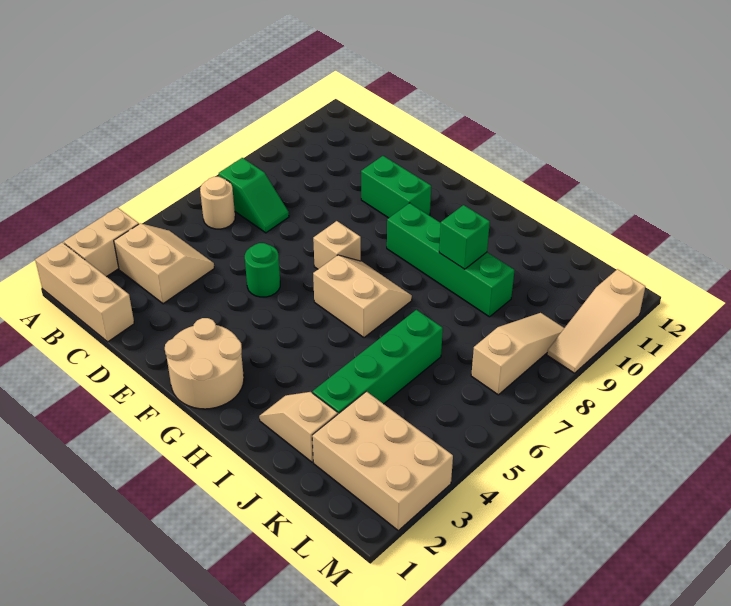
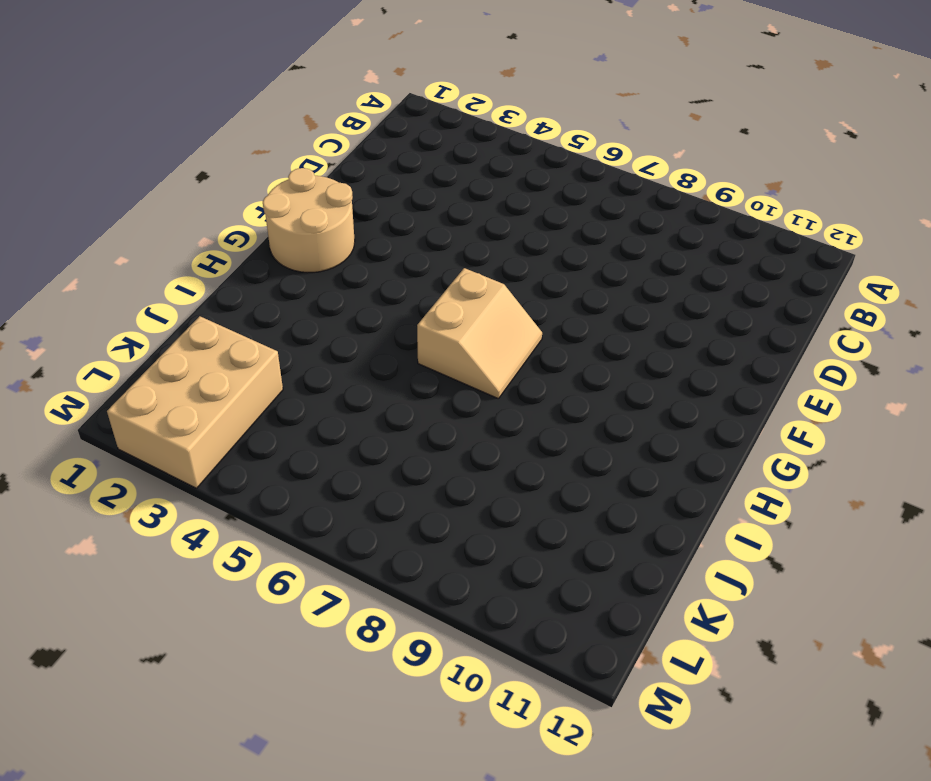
none -> tan 1x3 brick [35,242,134,342]
none -> tan 1x2 brick [64,207,139,277]
none -> tan 2x2 slope [114,223,214,304]

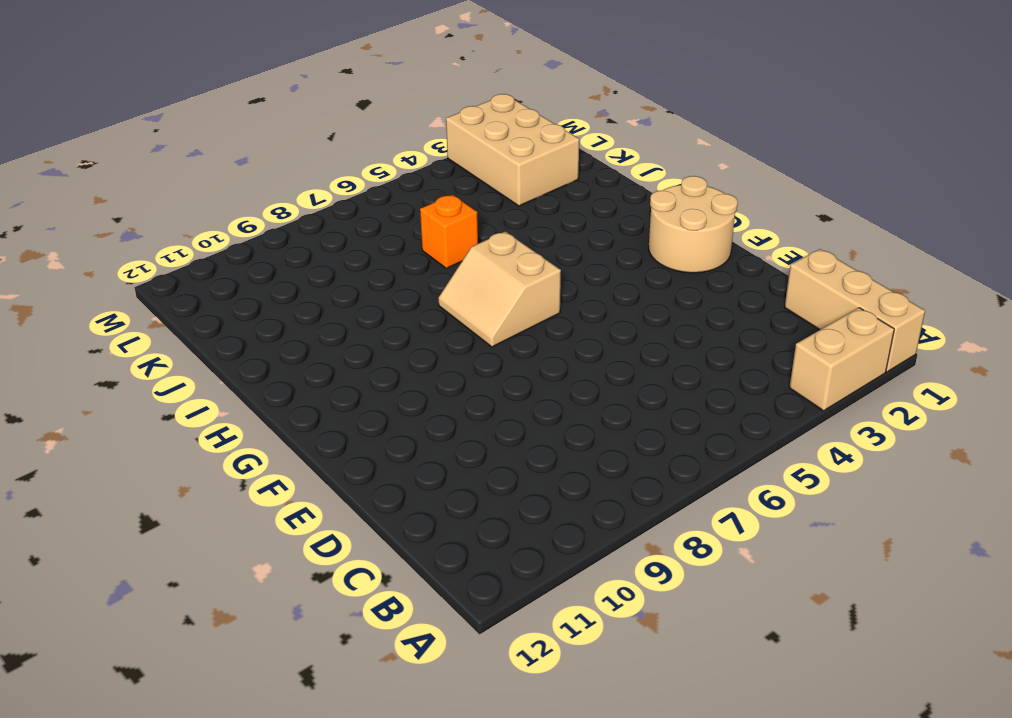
orange 1x1 brick [420,195,478,268] -> green 1x4 brick [312,310,443,414]
none -> tan 2x2 slope [114,223,214,304]
none -> tan 1x1 round brick [200,177,235,229]
none -> green 1x2 slope [219,158,289,233]

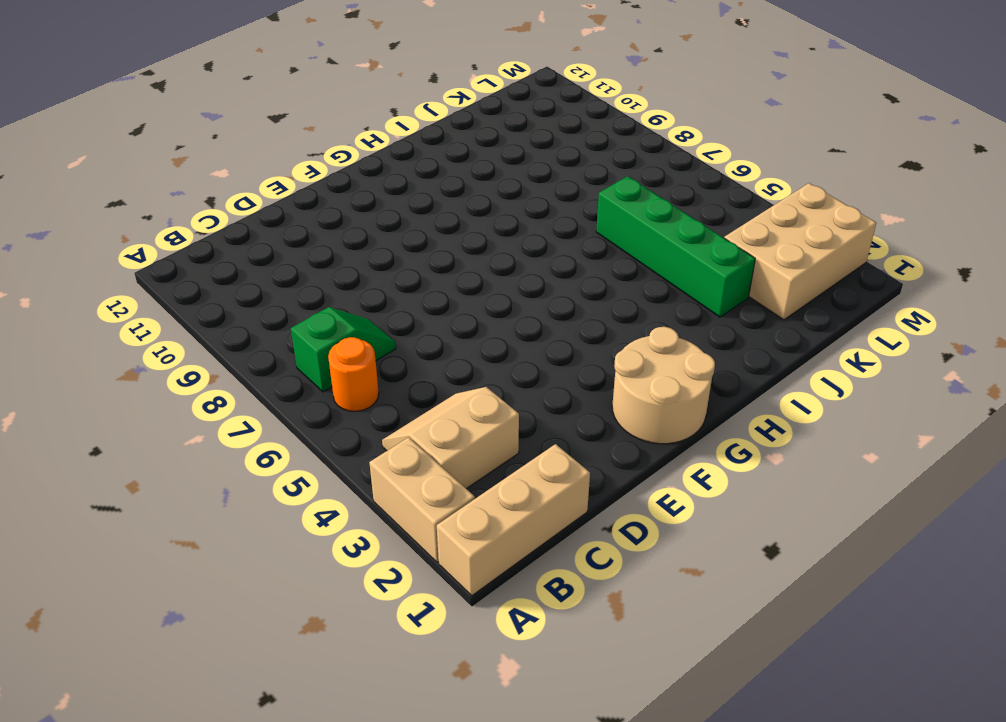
orange 1x1 round brick [328,337,379,411] -> tan 1x1 round brick [200,177,235,229]
none -> green 1x1 round brick [245,243,280,297]
none -> green 1x2 brick [361,156,431,218]
none -> tan 1x1 brick [313,221,361,269]

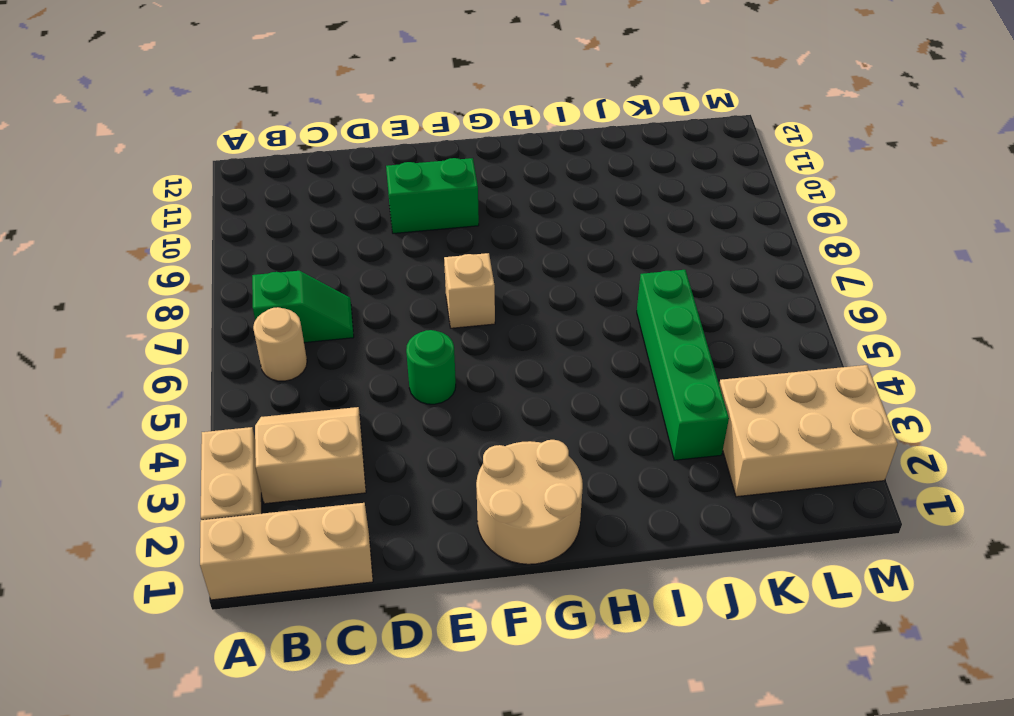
none -> tan 2x2 slope [313,255,412,338]
none -> green 1x4 brick [387,203,514,317]
none -> tan 1x2 slope [259,392,338,462]

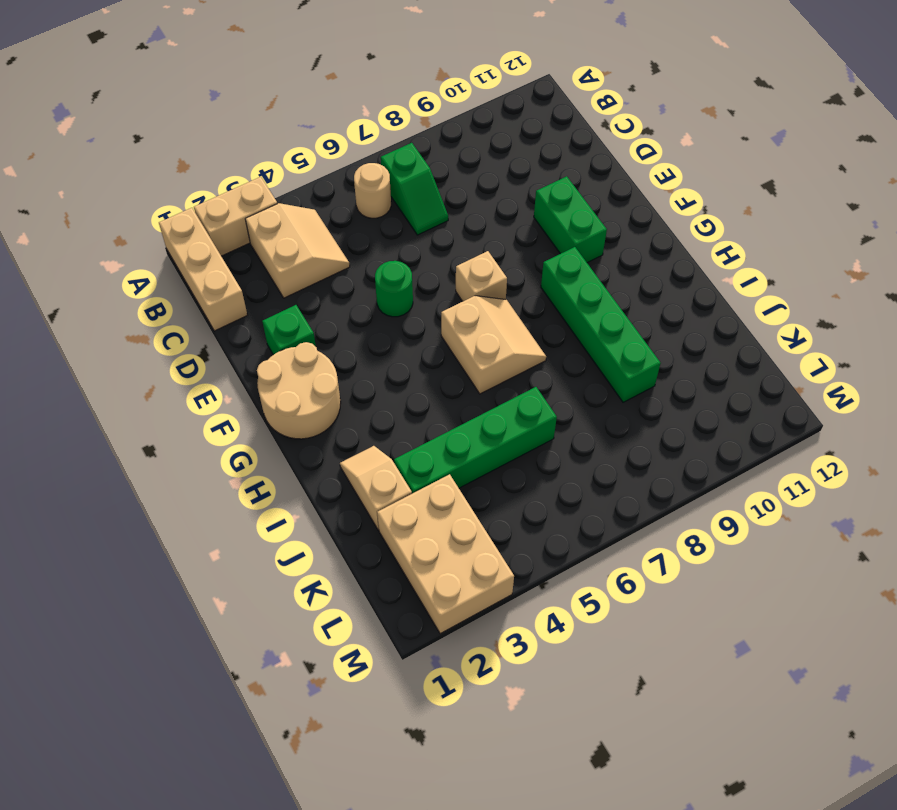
green 1x1 brick [262,305,316,355] -> green 1x1 brick moved to [439,205,490,269]
none -> tan 1x3 slope [471,313,564,395]
none -> tan 1x3 slope [547,269,645,373]

